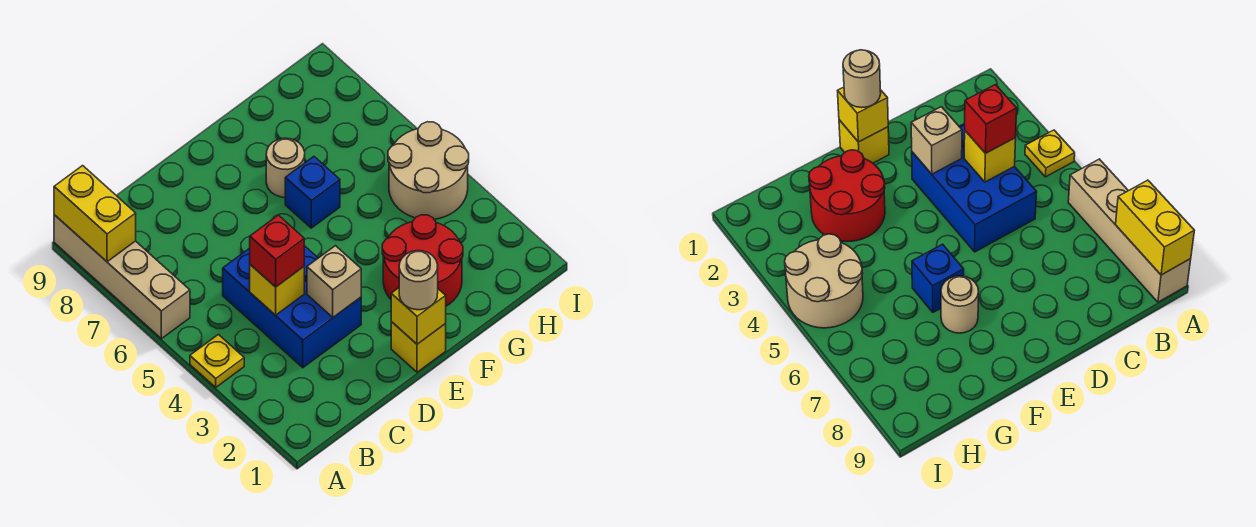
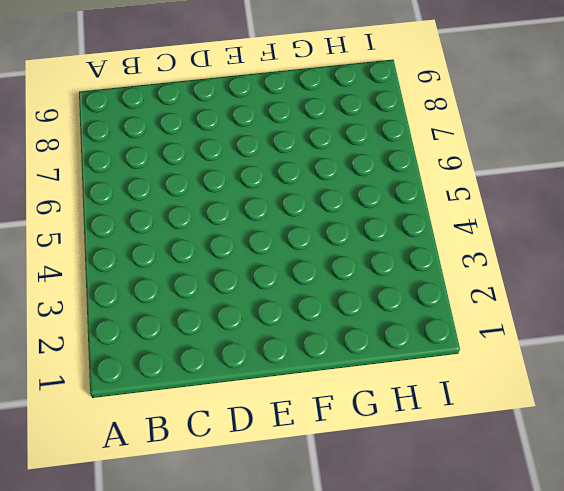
none -> yellow 1x1 plate [190,335,244,387]
none -> tan 1x4 brick [54,215,190,339]
none -> blue 2x3 brick [223,246,361,368]

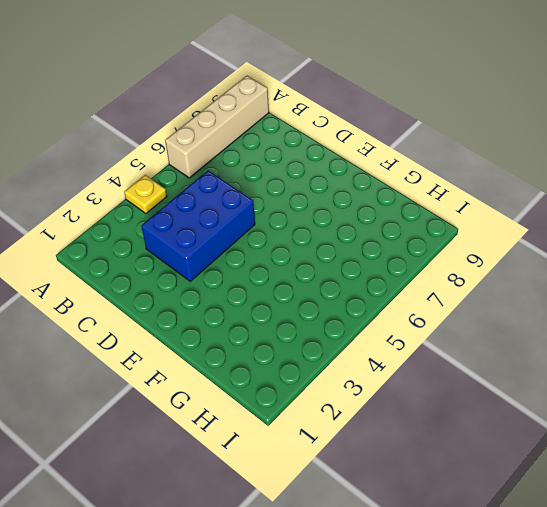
none -> yellow 1x1 brick [391,322,446,372]
none -> red 2x2 round brick [382,215,463,306]
none -> blue 1x1 brick [285,157,340,228]

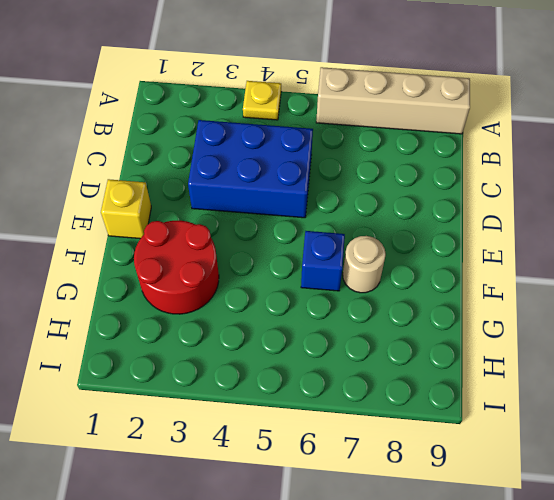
none -> tan 2x2 round brick [388,122,469,219]
none -> yellow 1x2 brick [54,166,136,262]
none -> yellow 1x1 brick [250,265,304,315]

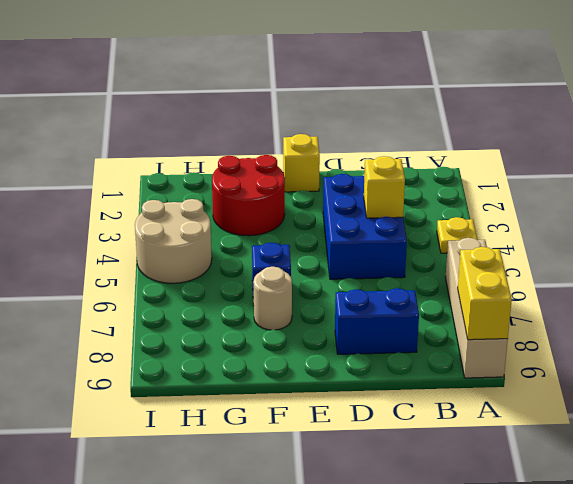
blue 1x2 brick [335,288,419,354] -> none
none -> tan 1x1 brick [307,246,361,317]
none -> yellow 1x1 brick [391,288,446,344]
none -> red 1x1 brick [250,215,304,287]

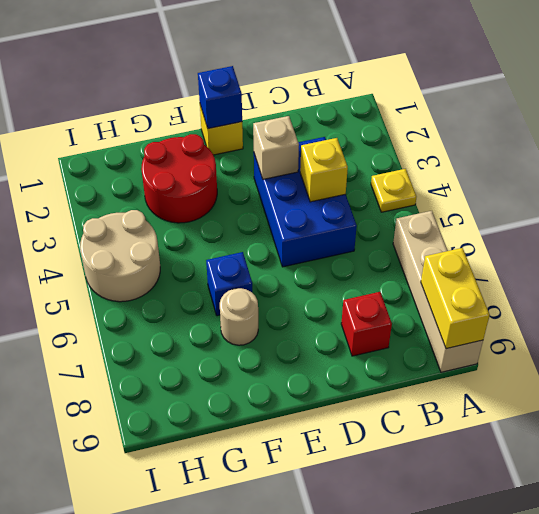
red 1x1 brick [341,292,392,356] -> red 1x1 brick moved to [250,215,304,287]
blue 1x1 brick [198,66,242,129] -> yellow 1x1 brick [391,288,446,344]
none -> tan 1x1 round brick [399,251,438,310]

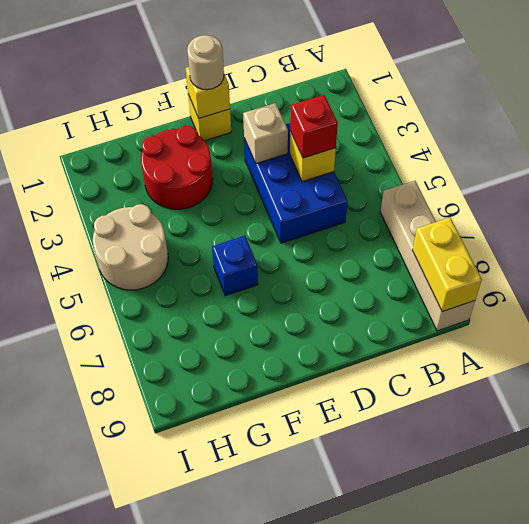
none -> yellow 1x1 plate [190,335,244,387]
none -> tan 1x1 round brick [266,138,305,197]

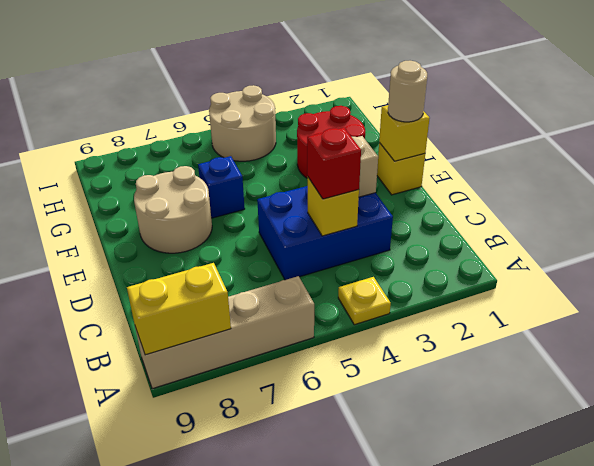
tan 2x2 round brick [134,166,212,253] -> tan 1x1 round brick [266,138,305,197]

